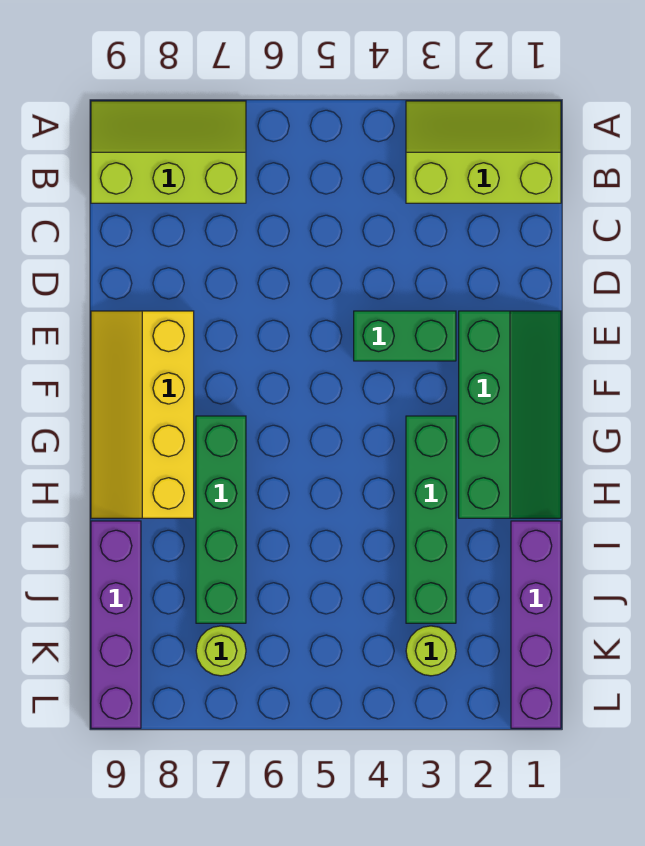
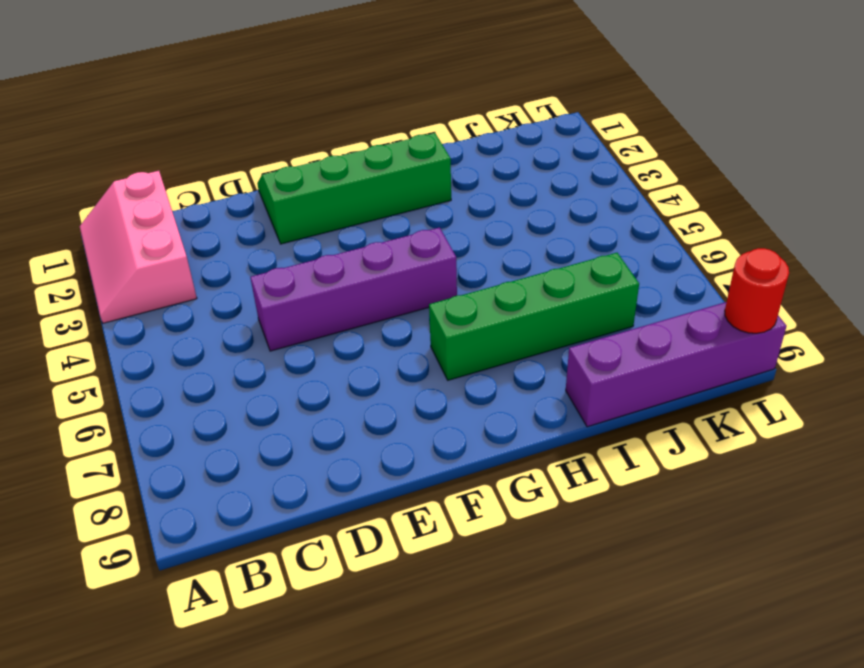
pink 2x3 slope [80,171,197,323] -> lime 2x3 slope [406,101,561,203]
purple 1x4 brick [250,228,457,351] -> purple 1x4 brick moved to [511,521,561,728]
red 1x1 round brick [725,248,789,333] -> none
none -> lime 2x3 slope [91,101,246,203]
none -> green 1x2 brick [354,311,456,361]

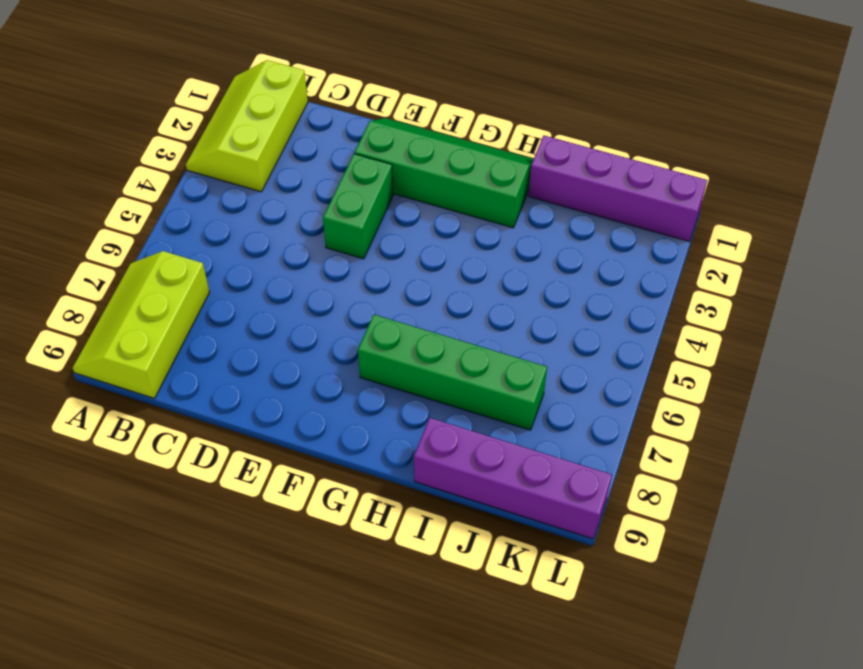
none -> yellow 2x4 slope [91,311,194,518]
none -> green 1x4 brick [406,416,456,623]

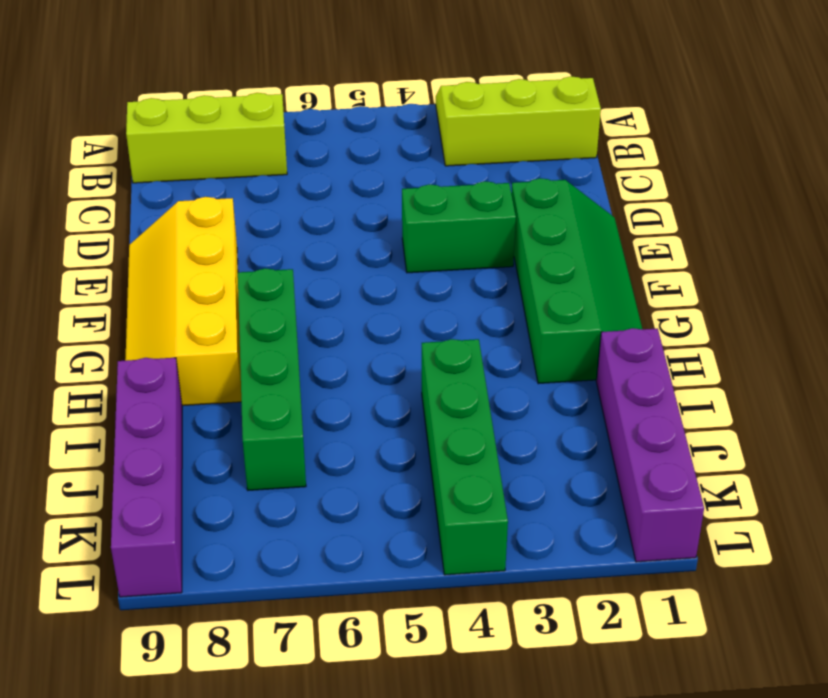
green 1x4 brick [422,339,508,575] -> green 1x4 brick moved to [406,416,456,623]
none -> lime 1x1 round brick [406,626,456,676]
none -> lime 1x1 round brick [196,626,246,676]

